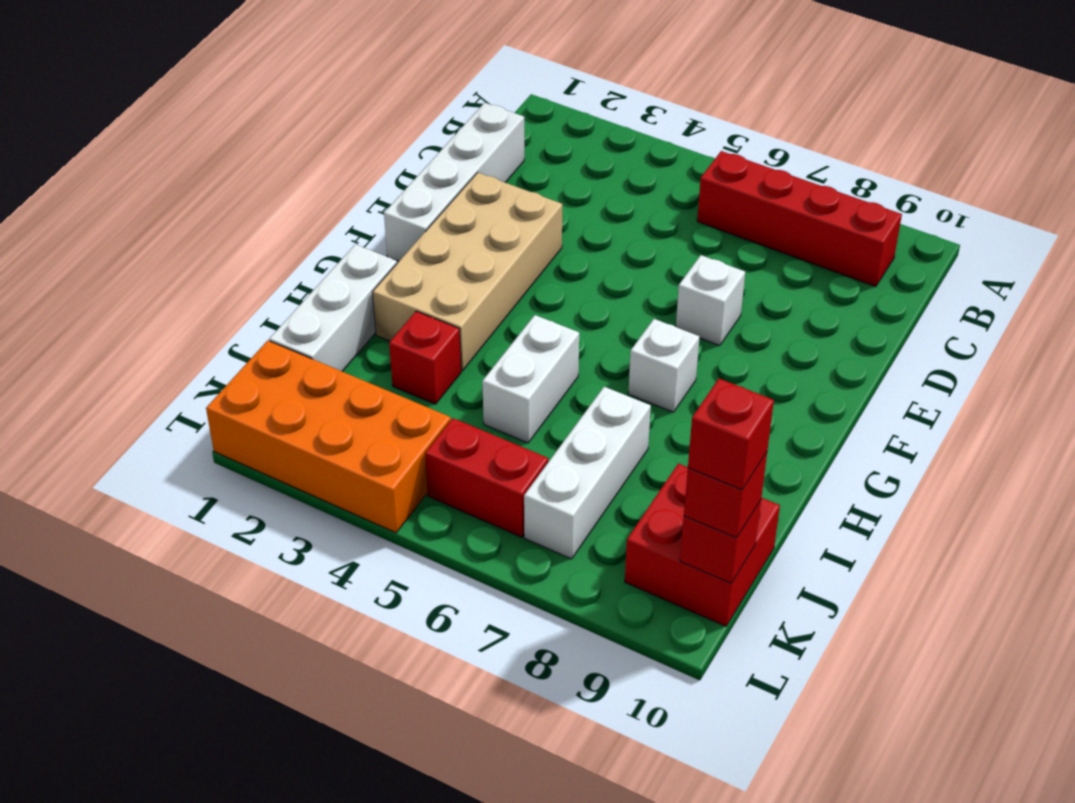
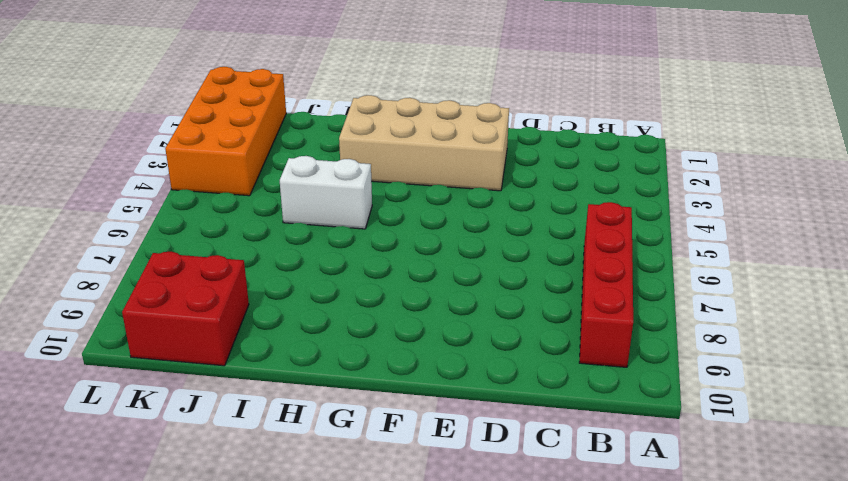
none -> white 1x4 brick [384,103,524,261]
none -> white 1x1 brick [676,255,745,346]
none -> white 1x1 brick [628,319,700,412]

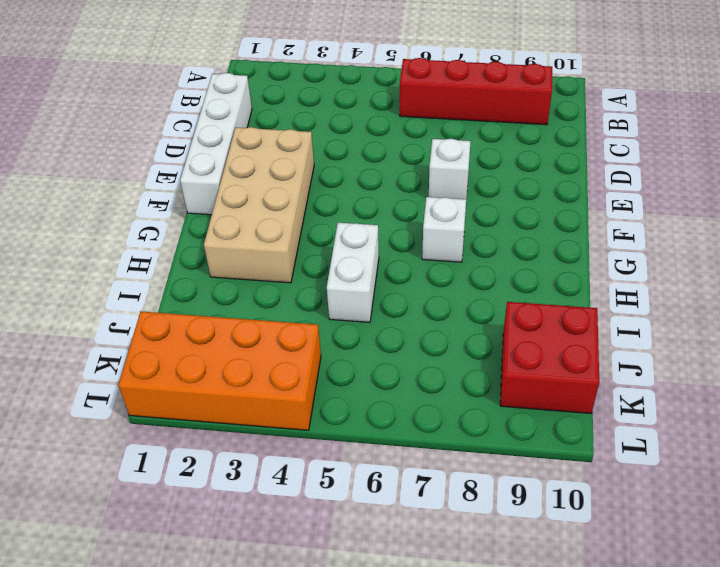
none -> white 1x3 brick [269,244,397,371]
none -> red 1x1 brick [389,311,461,404]
none -> white 1x3 brick [524,387,651,559]

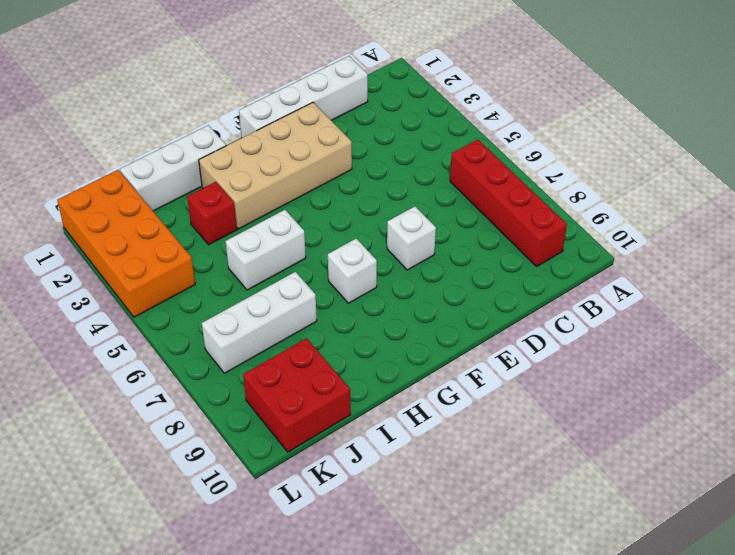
none -> red 1x2 brick [425,418,548,537]
none -> red 1x1 brick [680,500,761,583]
none -> red 1x1 brick [684,452,767,538]

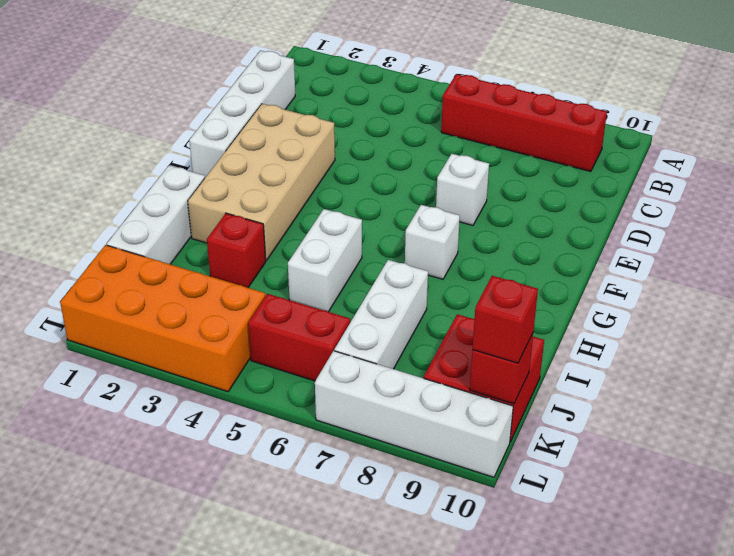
white 1x4 brick [315,351,513,477] -> none
none -> red 1x1 brick [688,379,774,490]

